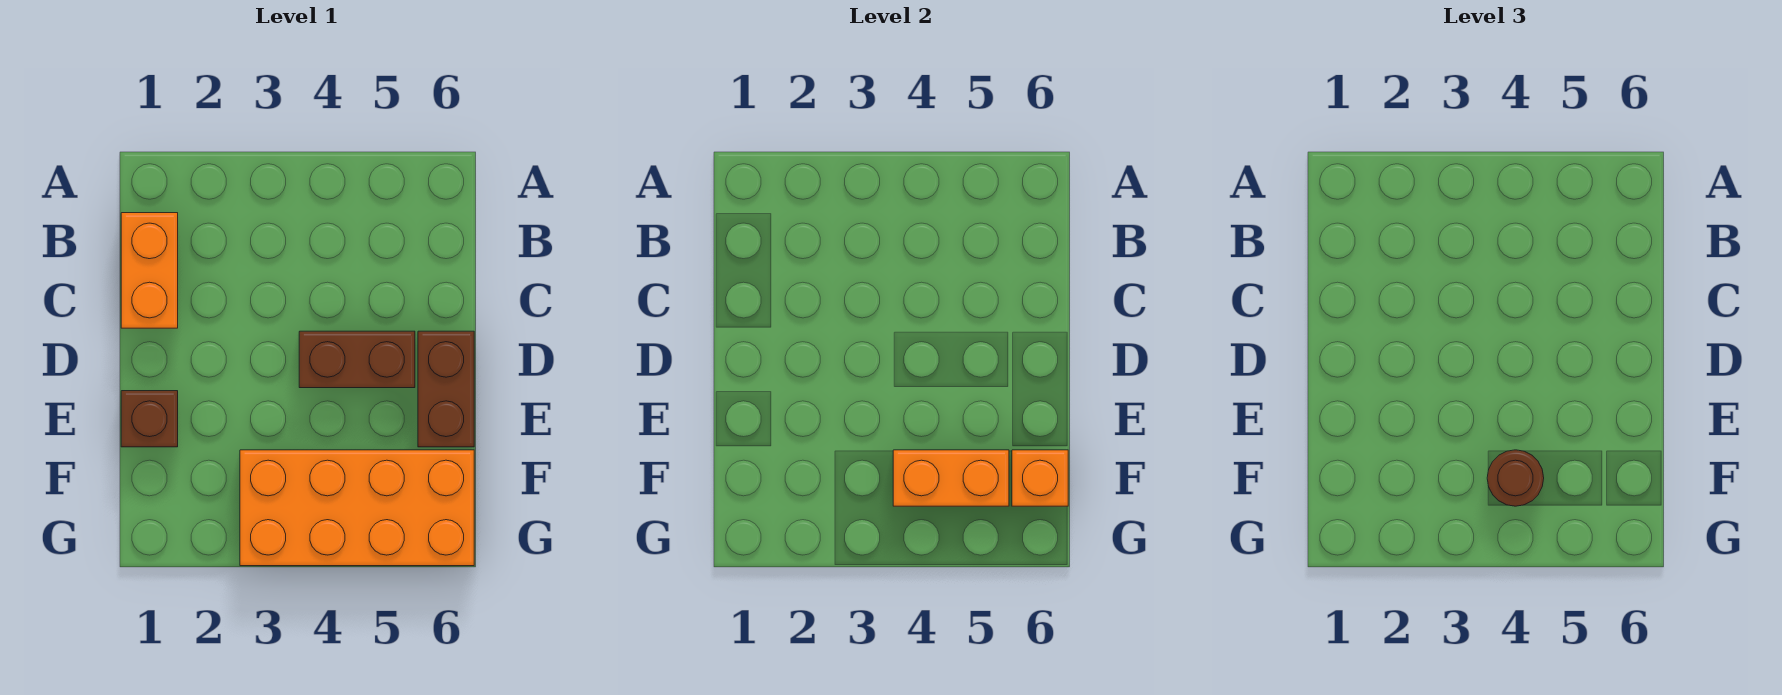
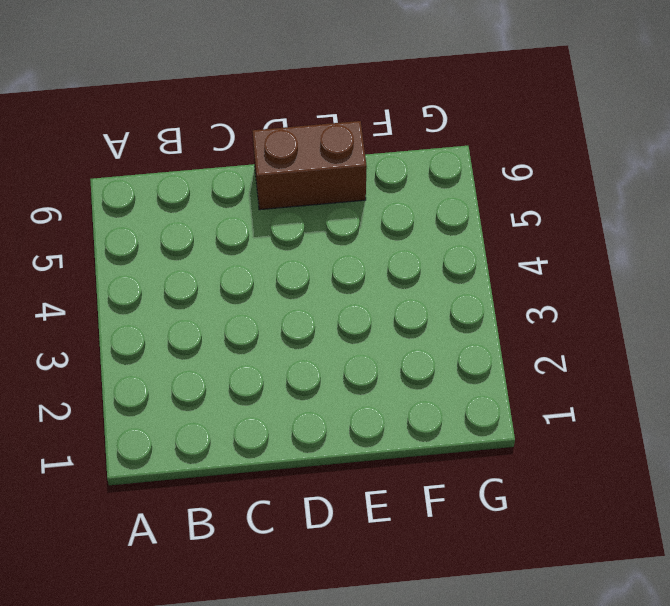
none -> orange 1x2 brick [121,213,178,328]
none -> brown 1x2 brick [299,331,415,388]

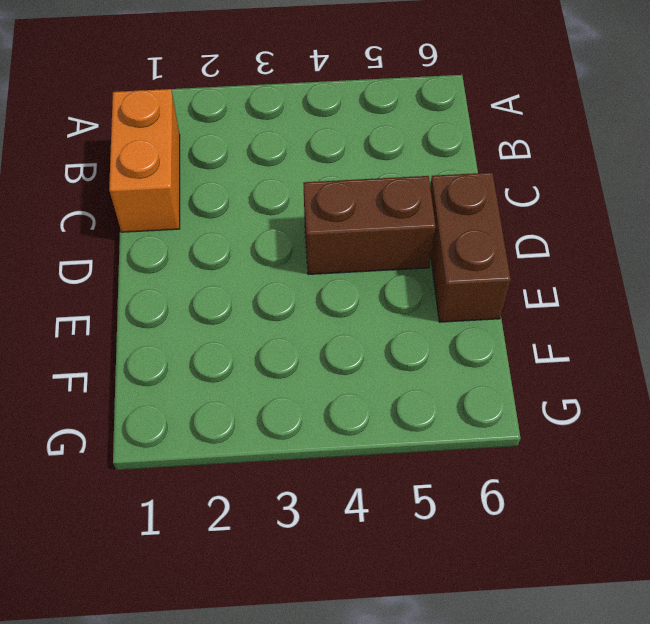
none -> brown 1x1 brick [121,391,178,447]
none -> orange 2x4 brick [240,450,474,566]

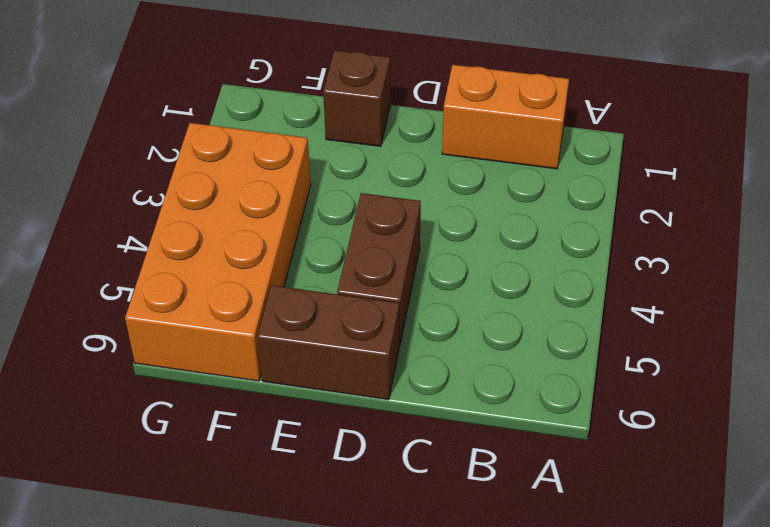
none -> orange 1x2 brick [893,450,1009,506]
none -> orange 1x1 brick [1012,450,1068,506]

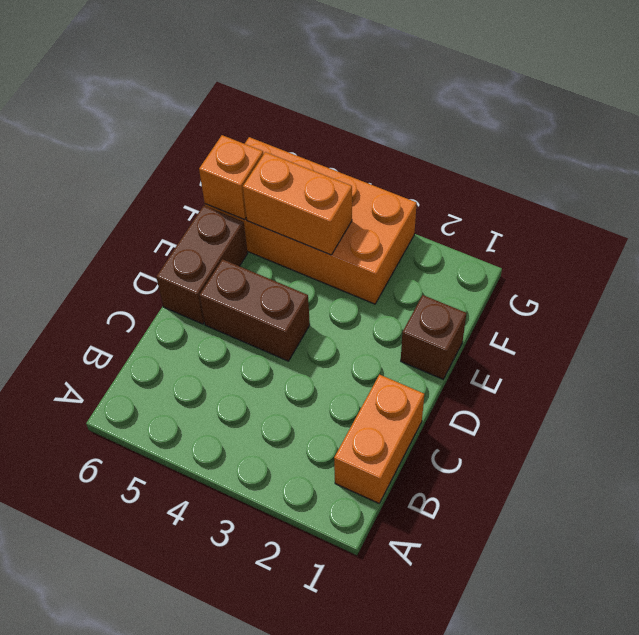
none -> brown 1x1 round brick [1487,450,1544,506]

